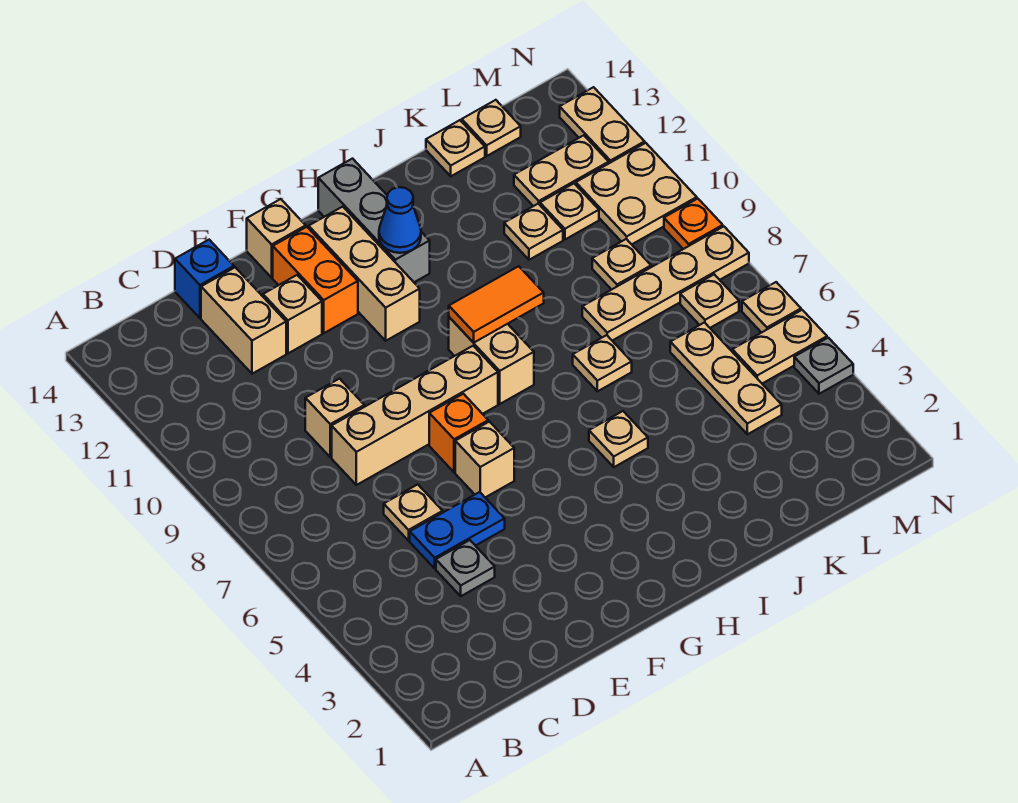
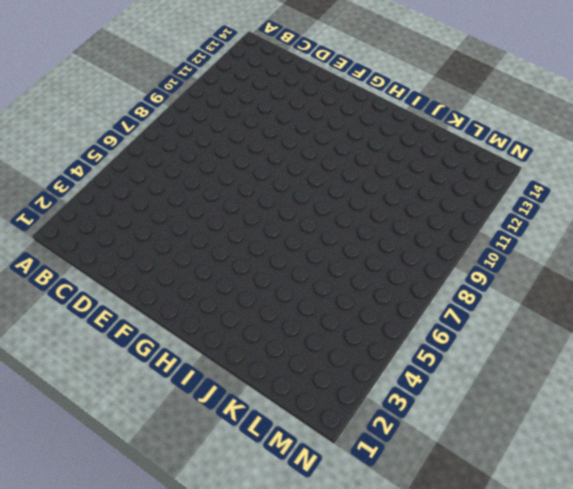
none -> grey 1x1 plate [436,540,495,596]
none -> blue 1x2 plate [410,492,505,568]
none -> tan 1x1 plate [384,484,443,541]
none -> tan 1x4 brick [332,346,498,485]

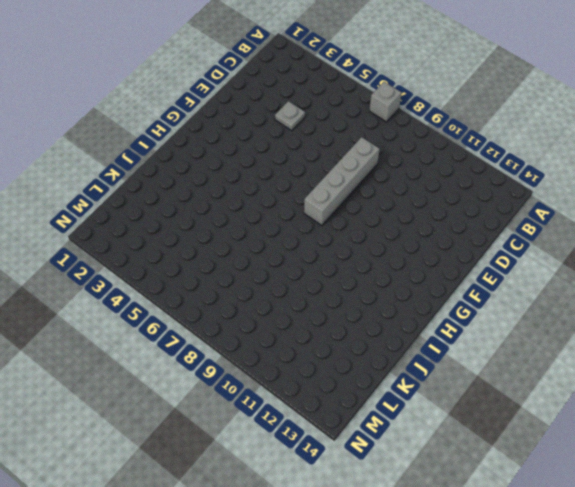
grey 1x1 brick [369,82,401,122] -> none
grey 1x4 brick [304,137,380,225] -> tan 1x4 brick [332,346,498,485]
none -> blue 1x2 plate [410,492,505,568]
none -> tan 1x1 plate [384,484,443,541]
none -> tan 1x1 brick [305,379,364,457]
none -> tan 1x2 brick [201,267,286,374]

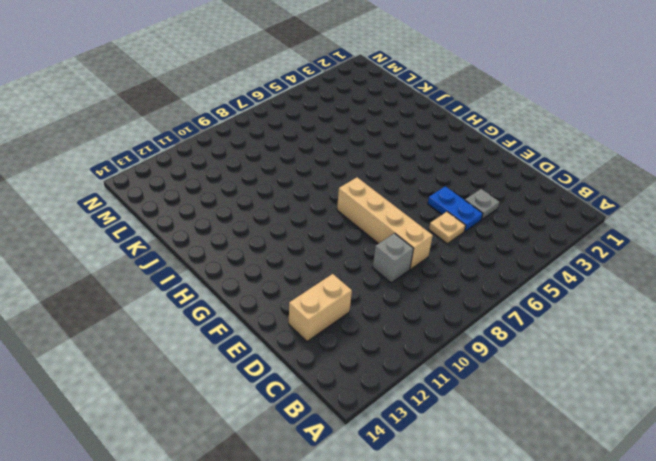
grey 1x1 brick [373,233,413,283] -> tan 1x1 brick [305,379,364,457]
none -> blue 1x1 brick [175,240,234,318]
none -> tan 1x1 brick [263,275,322,353]
none -> tan 1x1 brick [455,422,514,497]
none -> orange 1x1 brick [429,394,488,472]

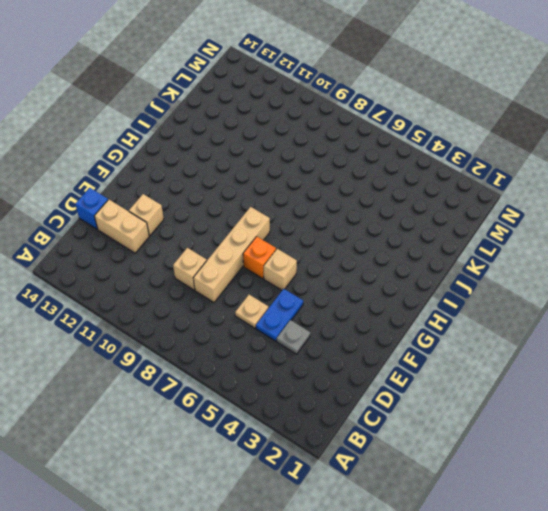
none -> orange 1x2 brick [273,227,358,333]
none -> tan 1x1 brick [247,199,306,277]
none -> tan 1x3 brick [309,207,420,341]
none -> tan 1x2 brick [449,317,534,404]

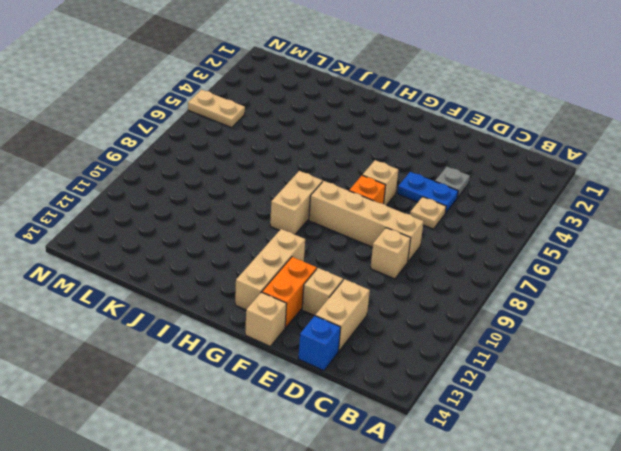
none -> grey 1x3 brick [318,159,430,282]
none -> tan 1x1 plate [589,411,648,467]
none -> tan 1x1 plate [573,335,632,391]
none -> tan 1x4 plate [582,226,749,341]

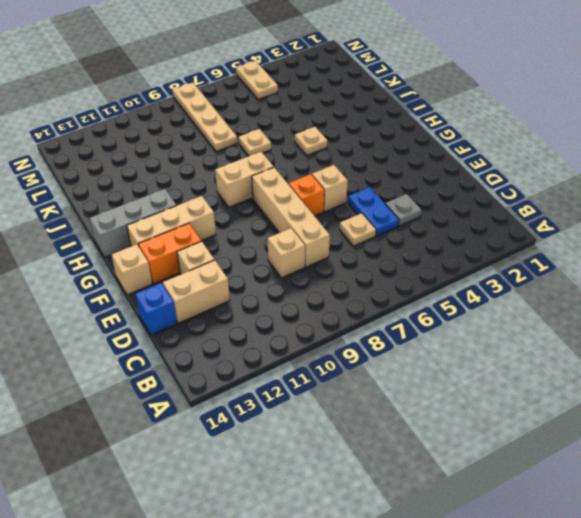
none -> tan 1x1 plate [504,204,563,260]
none -> tan 1x1 plate [426,120,485,176]
none -> tan 1x3 plate [670,323,782,434]
none -> tan 1x1 plate [592,239,651,290]

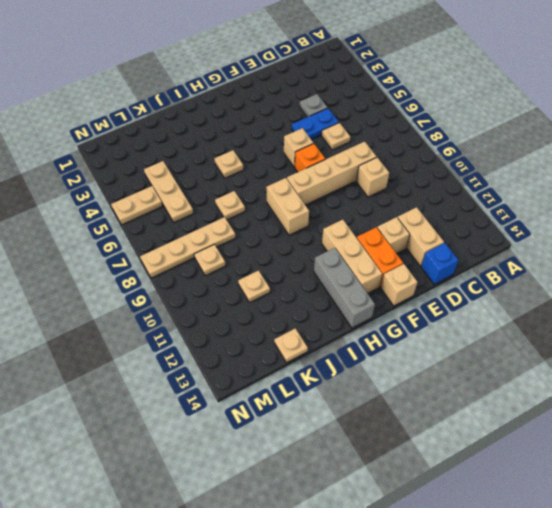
none -> tan 1x1 plate [540,184,599,239]
none -> tan 1x2 plate [514,135,609,206]
none -> tan 1x1 plate [462,100,521,156]
none -> tan 1x1 plate [680,274,739,328]

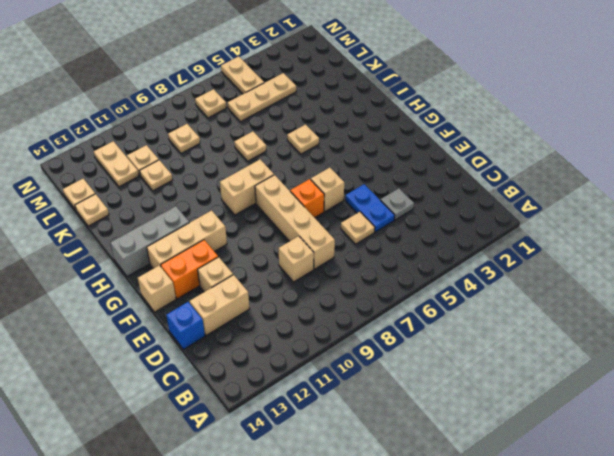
none -> tan 1x4 plate [582,226,749,341]
none -> tan 2x2 plate [576,143,697,244]
none -> grey 1x1 plate [794,338,853,394]
none -> tan 1x1 plate [742,282,801,333]

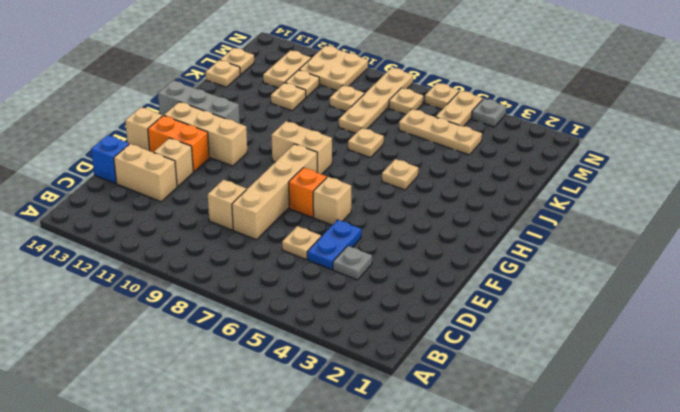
none -> orange 1x1 plate [664,199,723,249]
none -> tan 1x2 plate [560,87,645,163]
none -> orange 1x2 tile [449,266,544,343]
none -> blue 1x1 cone [379,187,421,253]

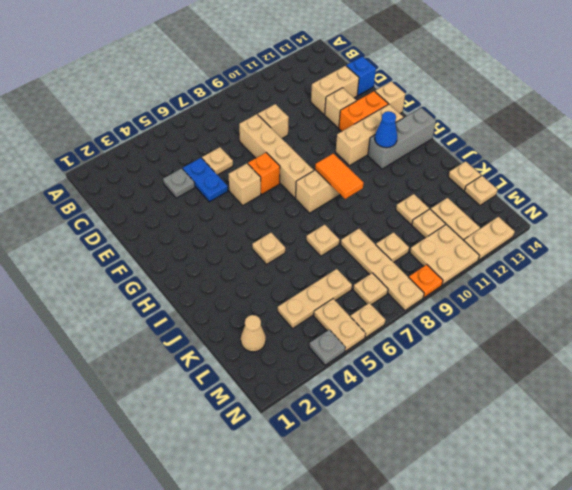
tan 1x1 cone [241,315,266,352] -> none

